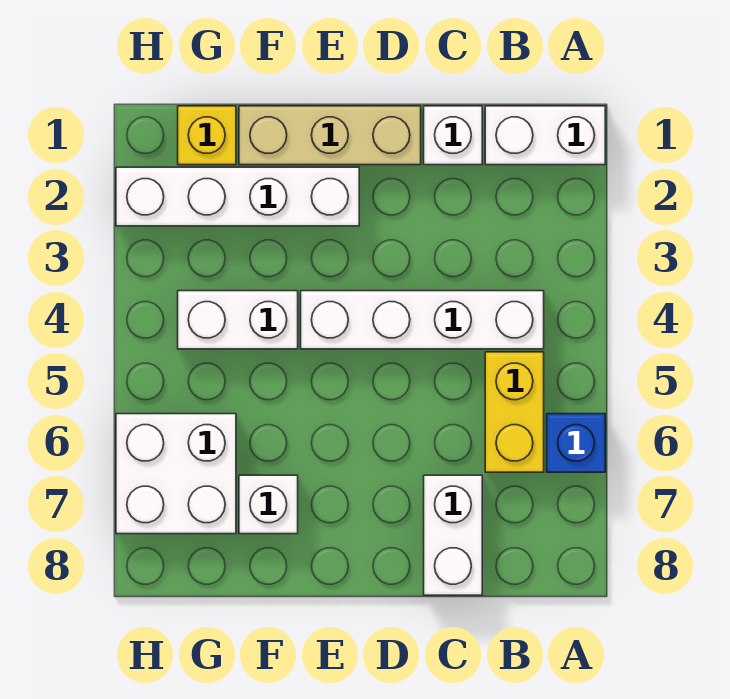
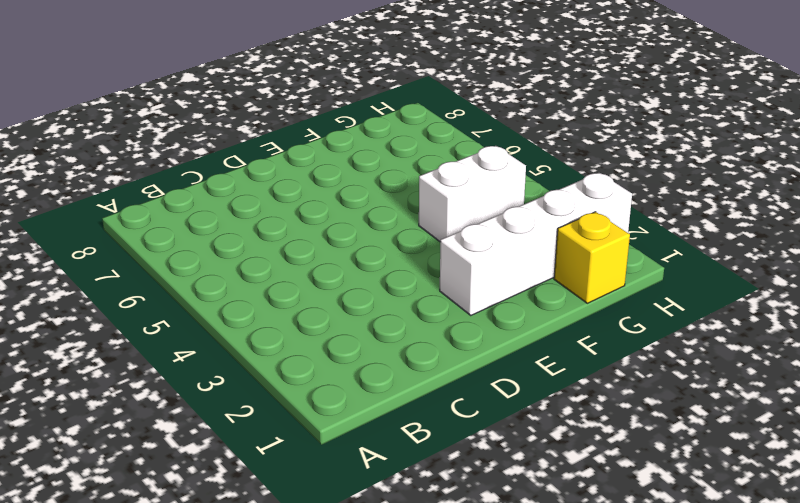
none -> white 1x2 brick [485,106,605,165]
none -> blue 1x1 brick [547,414,605,472]
none -> white 1x4 brick [301,291,544,349]

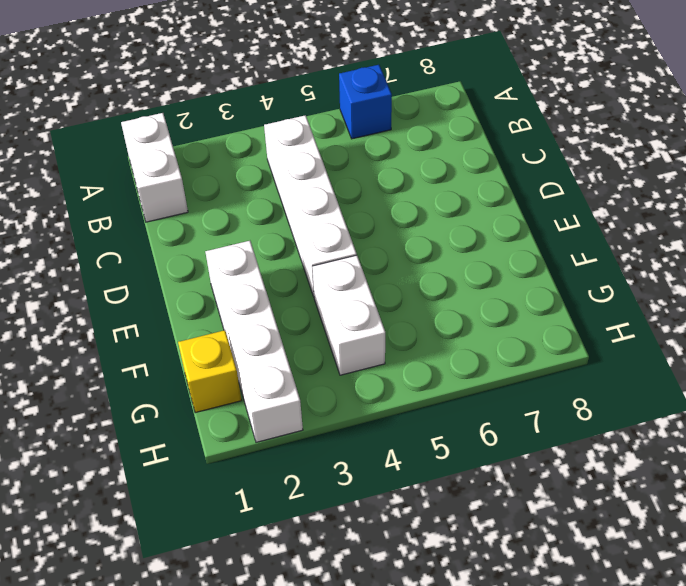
none -> yellow 1x2 brick [485,352,544,472]
none -> white 1x1 brick [424,106,482,165]
none -> white 1x2 brick [424,475,482,595]

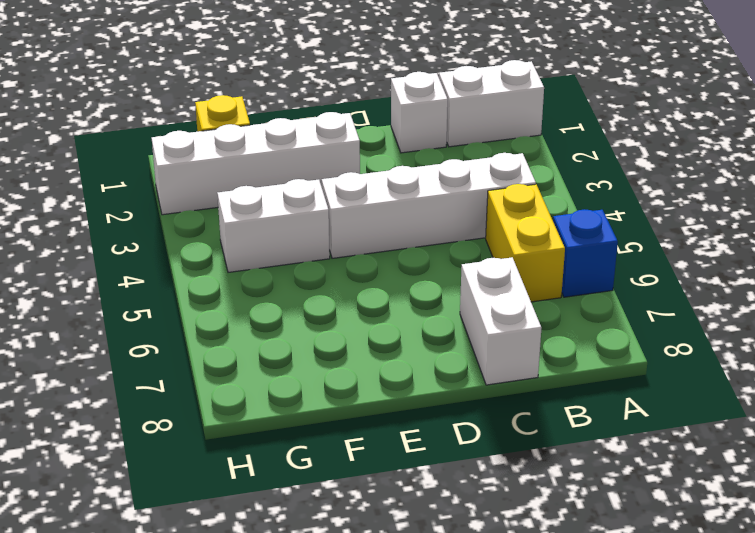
none -> tan 1x3 brick [239,106,421,165]
none -> white 1x1 brick [239,475,298,534]
none -> white 2x2 brick [116,414,236,534]

